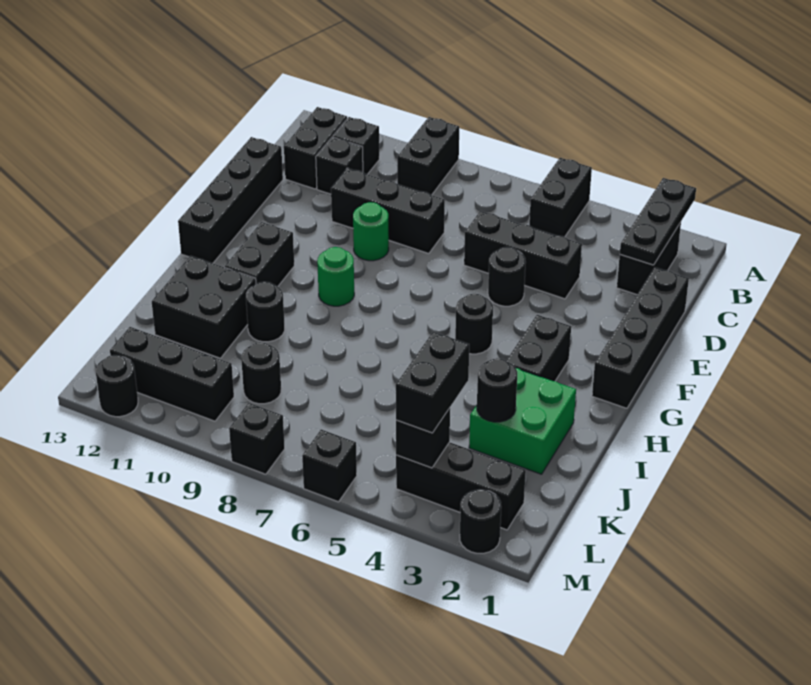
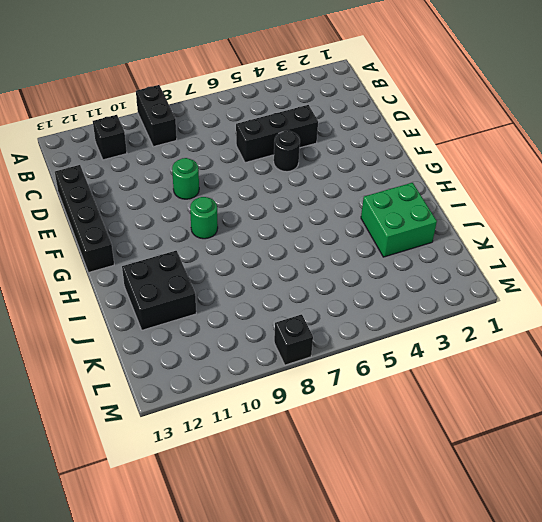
none -> black 1x2 brick [529,158,592,237]
none -> black 1x2 brick [617,222,681,295]
none -> black 1x2 brick [284,107,347,189]
none -> black 1x1 brick [316,137,363,194]

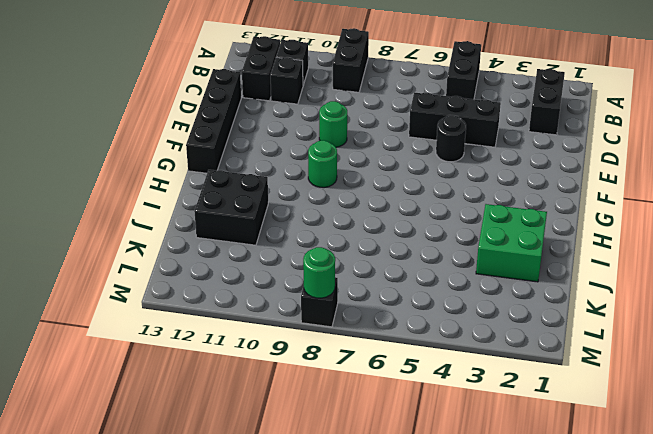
green 1x1 round brick [303,247,335,298] -> none
none -> black 1x4 brick [592,267,689,408]
none -> black 1x3 brick [331,168,445,254]
none -> black 1x2 brick [506,315,571,381]
none -> black 1x1 round brick [455,294,493,354]

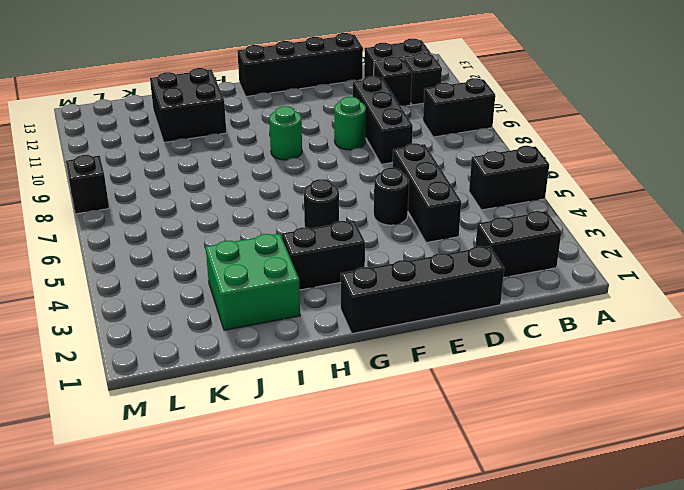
none -> black 1x2 brick [225,222,294,286]
none -> black 1x1 round brick [246,282,285,342]
none -> black 1x1 round brick [241,342,281,404]
none -> black 1x3 brick [396,442,526,530]

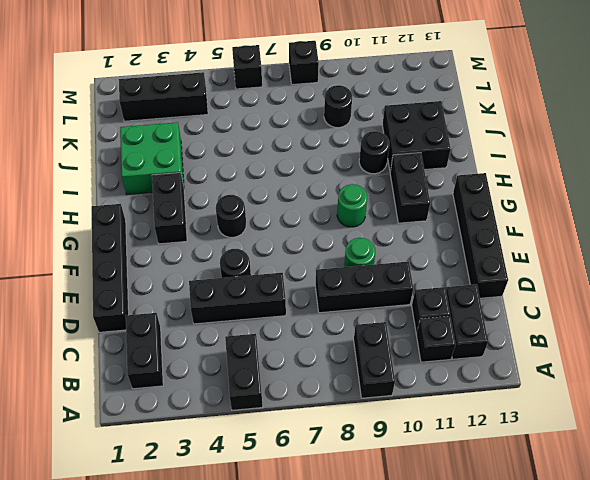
none -> black 1x3 brick [110,327,234,421]
none -> black 1x1 round brick [460,489,501,553]
none -> black 1x1 round brick [96,355,138,417]
none -> black 1x3 plate [620,178,696,265]

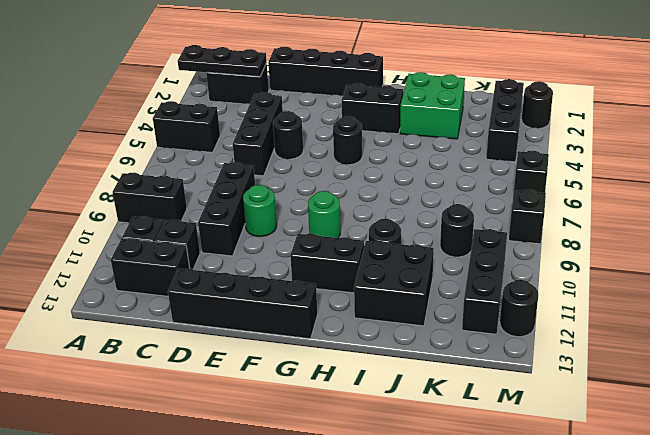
none -> black 1x1 round brick [477,358,517,422]
none -> black 1x1 brick [396,408,450,468]
none -> black 1x2 brick [396,332,469,433]

